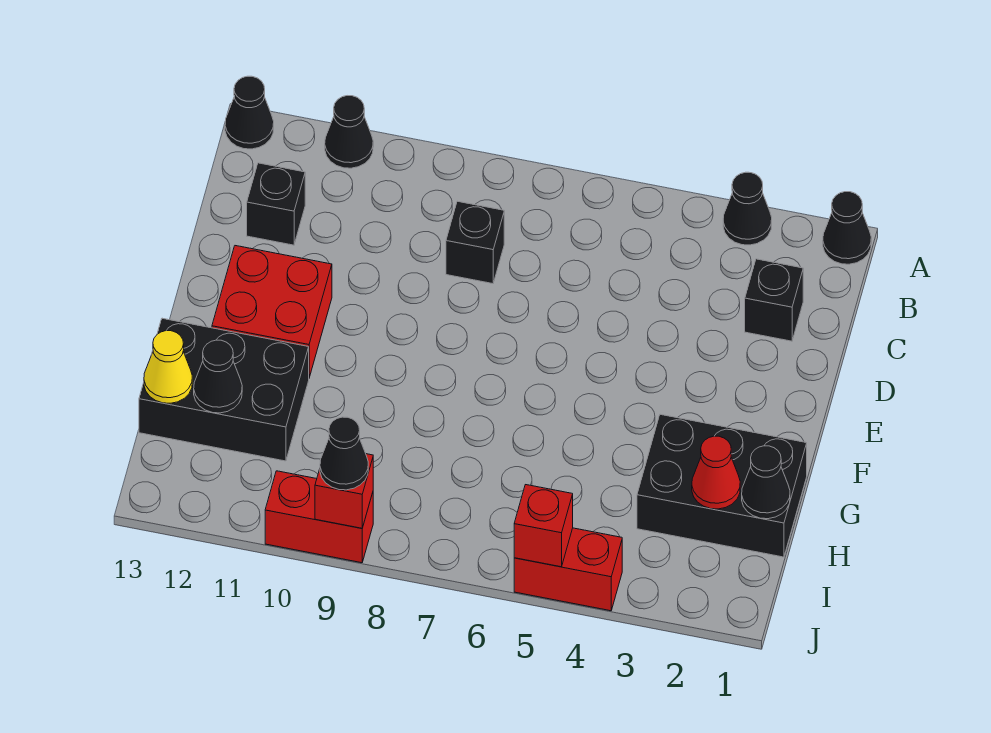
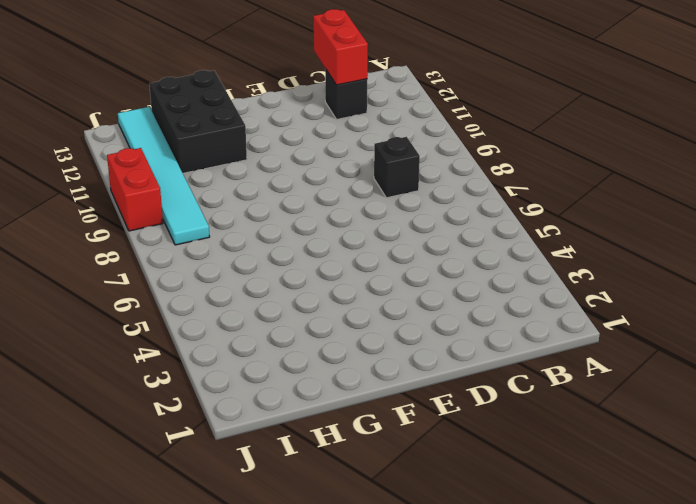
red 1x2 brick [313,9,368,85] -> red 1x2 brick moved to [514,528,622,611]
cyan 1x6 tile [118,107,210,245] -> none
none -> black 1x1 cone [823,192,871,264]
none -> black 1x1 cone [723,172,772,245]
none -> black 1x1 cone [325,96,373,168]

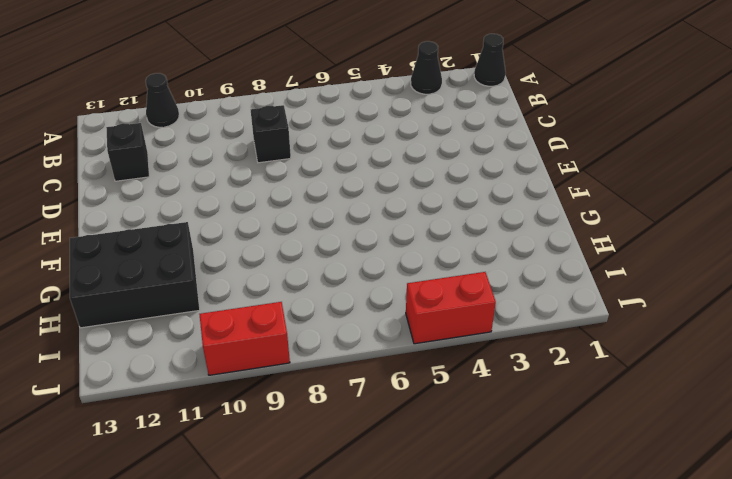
none -> black 1x1 cone [225,76,274,149]
none -> black 1x1 brick [745,259,803,341]
none -> red 2x2 brick [212,246,332,377]

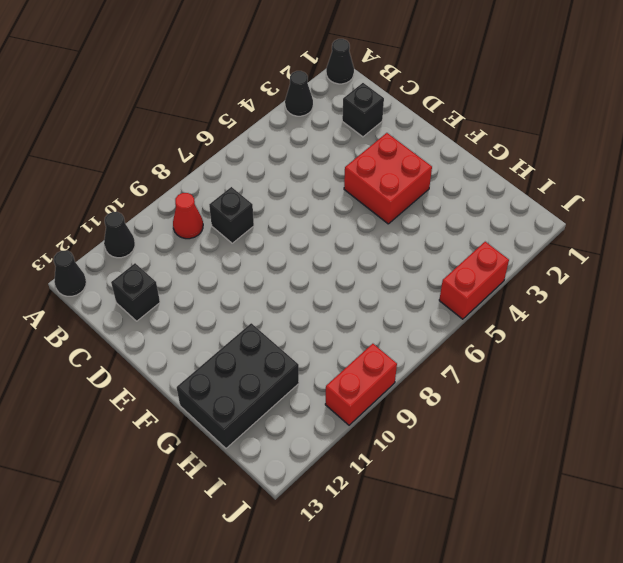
red 1x1 cone [173,193,203,239] -> red 1x1 cone moved to [692,436,740,509]
red 2x2 brick [344,133,432,224] -> red 2x2 brick moved to [212,246,332,377]
none -> black 2x3 brick [637,414,807,557]
none -> black 1x1 cone [742,446,790,519]
none -> black 1x1 cone [194,340,242,413]

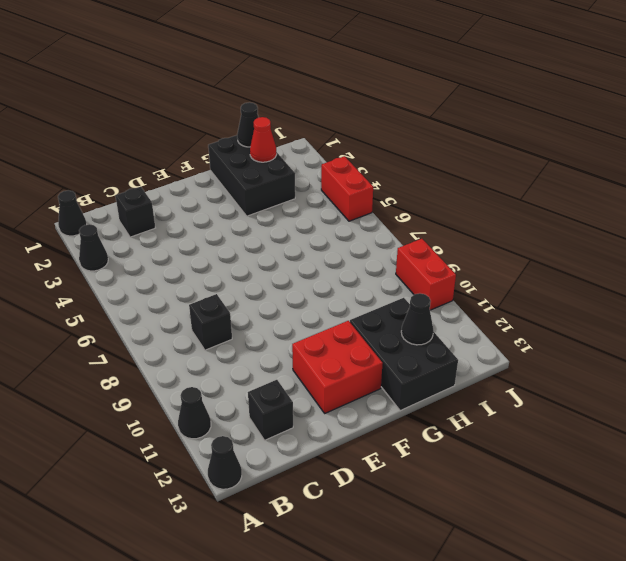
none -> yellow 1x1 cone [144,331,192,403]
none -> red 1x1 brick [514,485,573,567]
none -> red 1x1 brick [315,454,373,528]

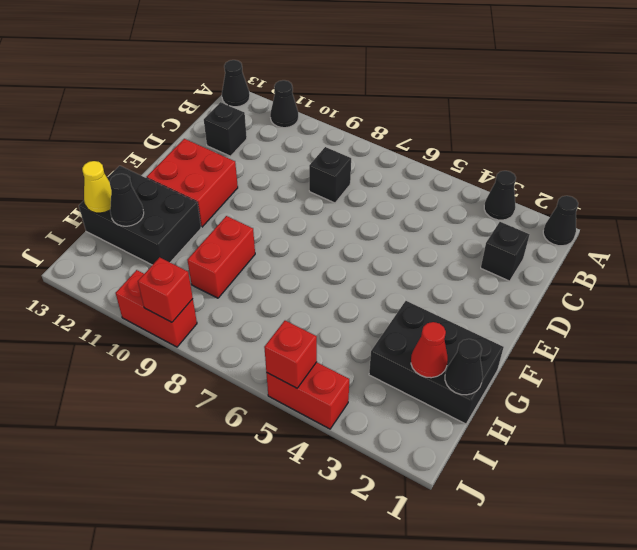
red 1x2 brick [187,216,255,298] -> none
none -> black 1x1 cone [320,417,368,490]

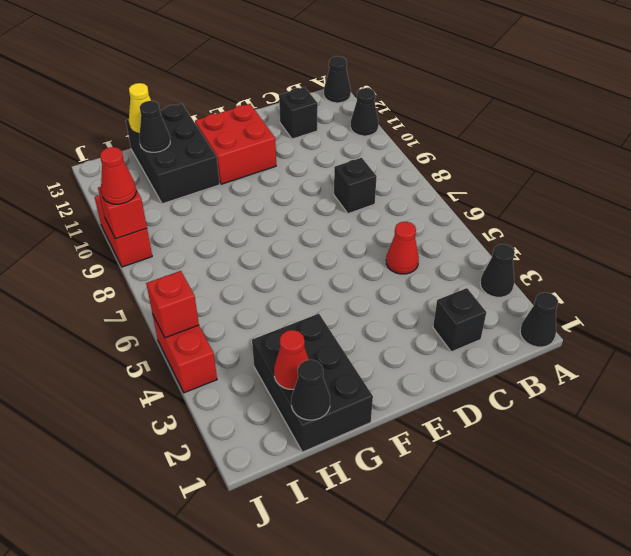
red 1x1 cone [386,222,419,274] -> none
red 1x1 cone [100,147,137,204] -> black 1x1 cone [320,417,368,490]

